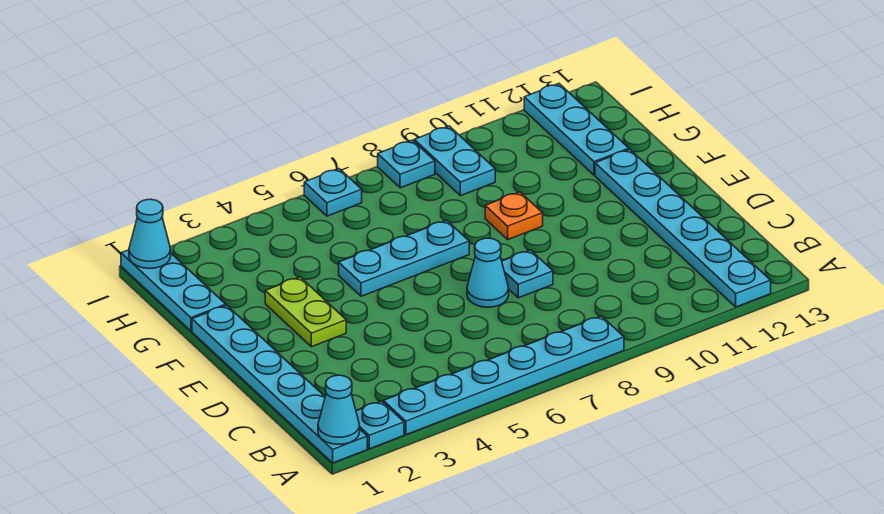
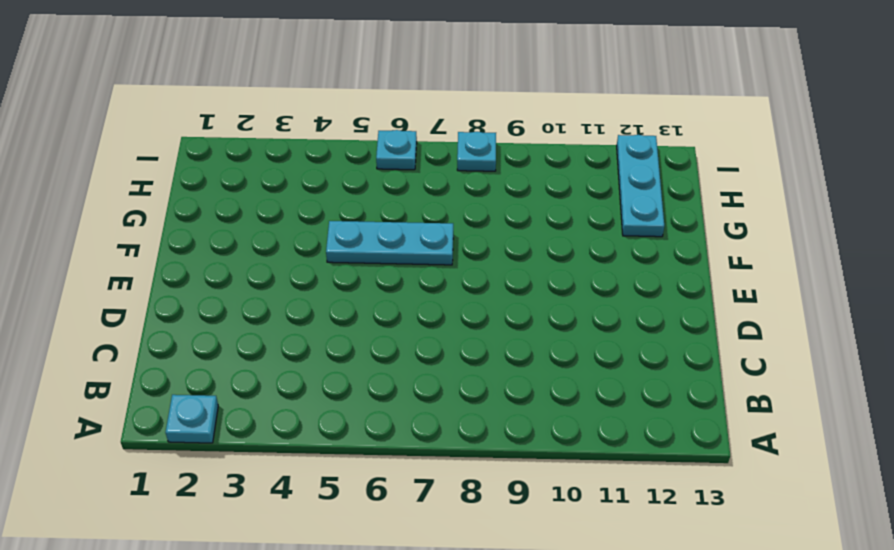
none -> cyan 1x6 plate [192,305,367,463]
none -> cyan 1x6 plate [383,316,624,435]
none -> cyan 1x6 plate [595,150,771,307]

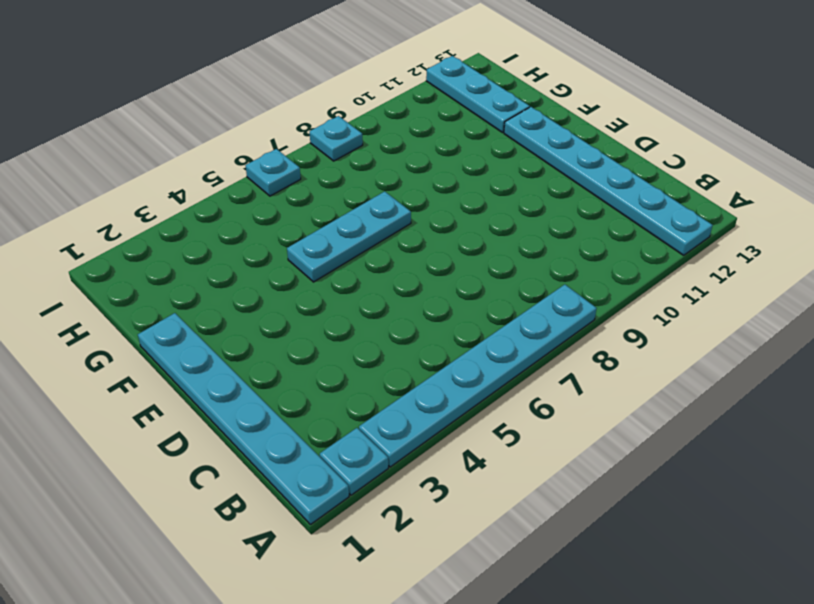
none -> cyan 1x1 cone [467,238,509,307]
none -> cyan 1x1 plate [502,250,553,298]
none -> lime 1x2 plate [265,277,346,347]

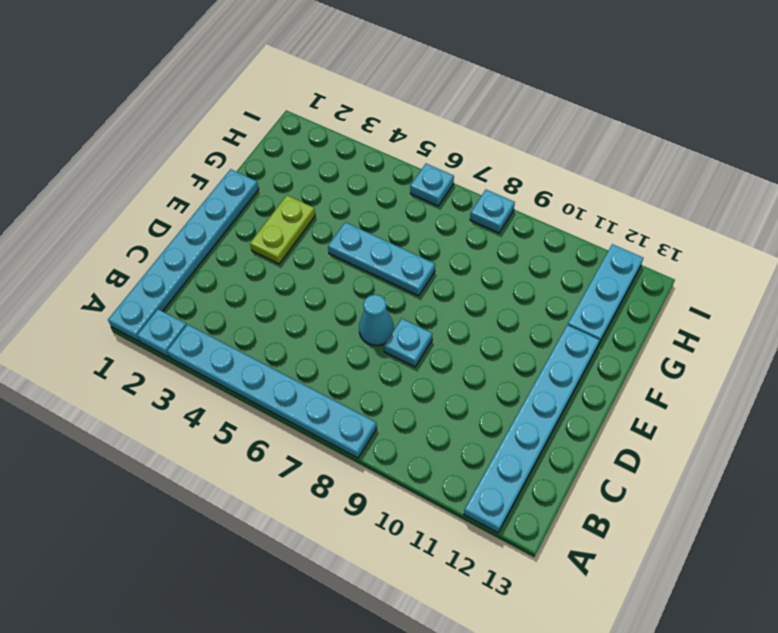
none -> orange 1x1 plate [485,192,543,239]
none -> cyan 1x3 plate [121,250,226,331]
none -> cyan 1x2 plate [414,126,495,196]

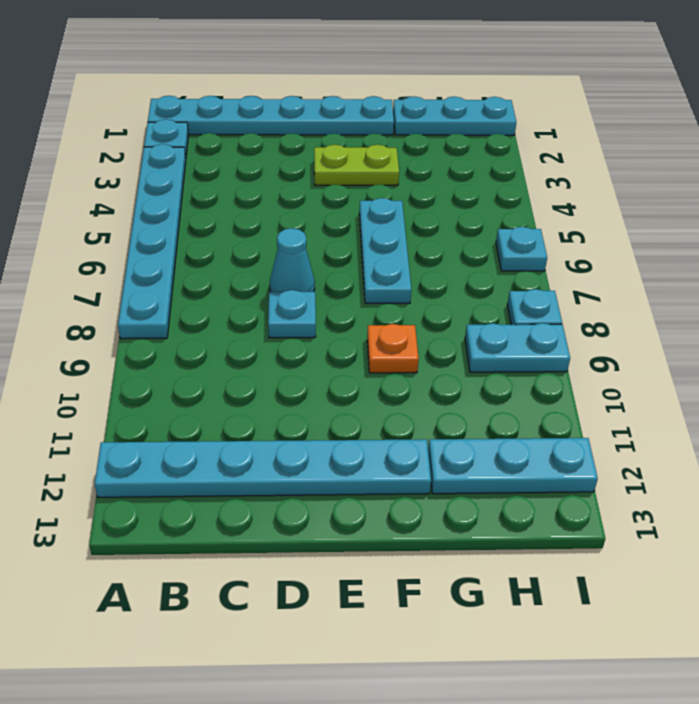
none -> cyan 1x1 cone [318,375,360,444]
none -> cyan 1x1 cone [129,199,171,268]

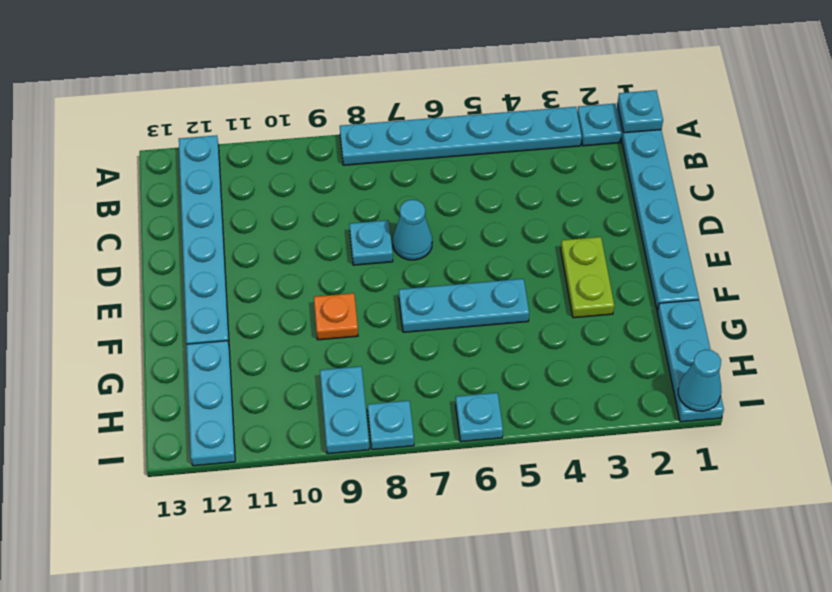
cyan 1x1 plate [617,90,663,133] -> cyan 1x1 cone [318,375,360,444]

